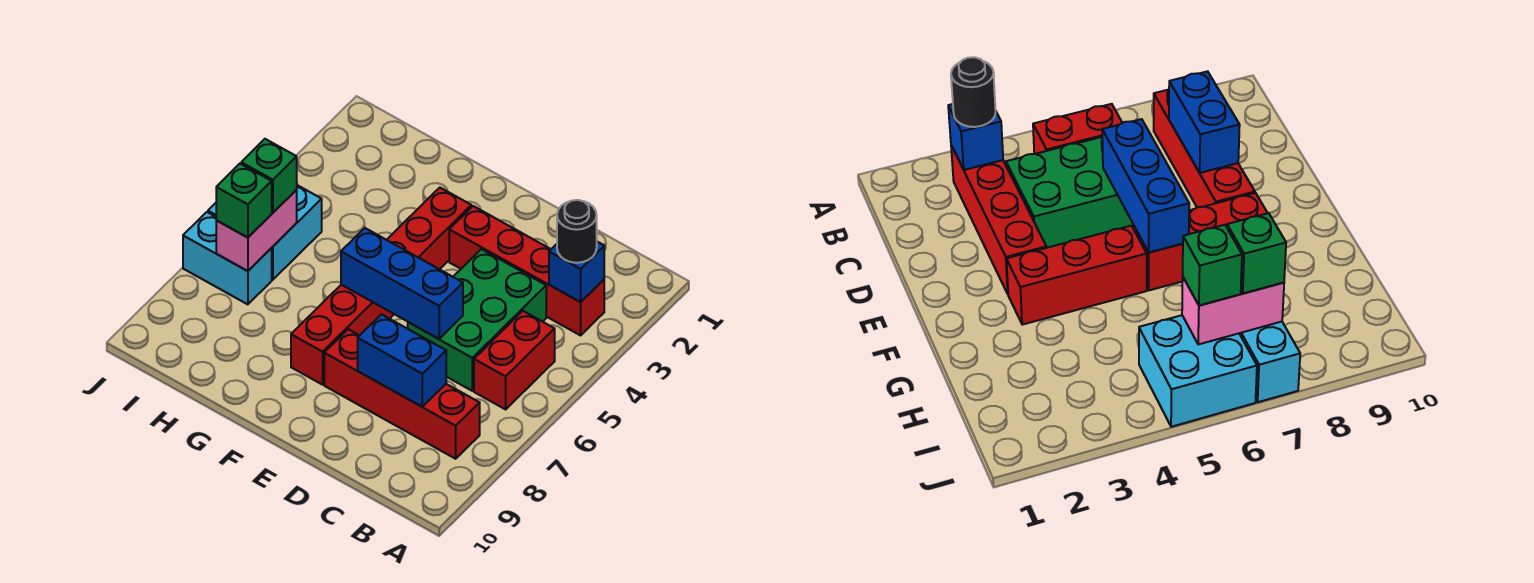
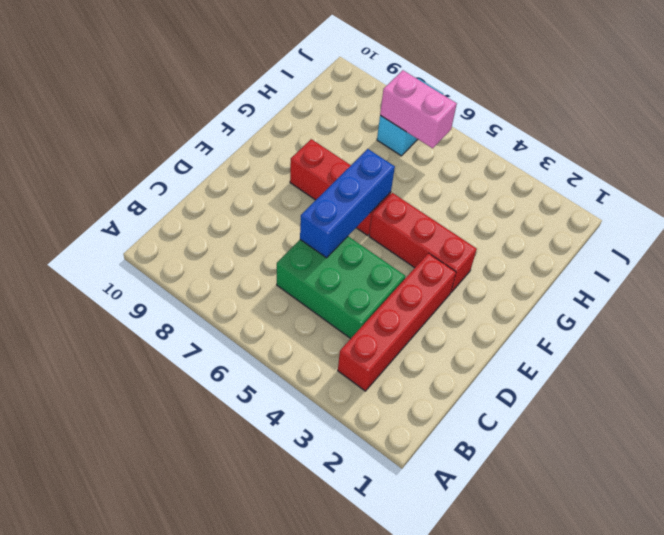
none -> red 1x2 brick [474,311,555,409]
none -> red 1x4 brick [324,329,480,459]
none -> cyan 2x2 brick [208,185,322,280]

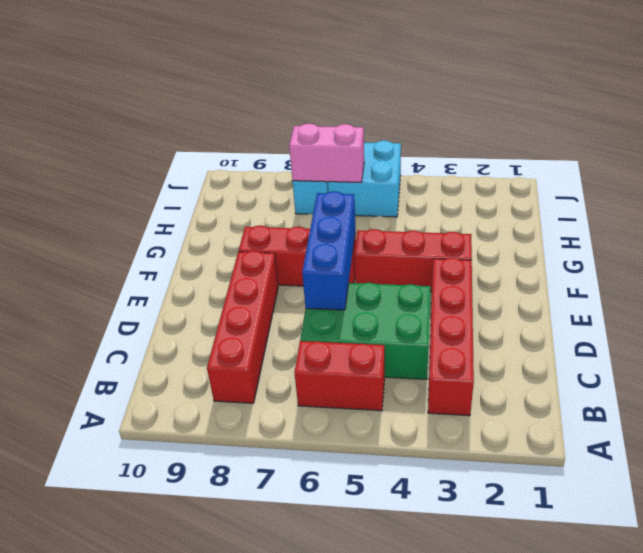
none -> blue 1x1 brick [549,242,604,302]
none -> blue 1x2 brick [358,314,446,407]
none -> black 1x1 round brick [557,200,597,263]

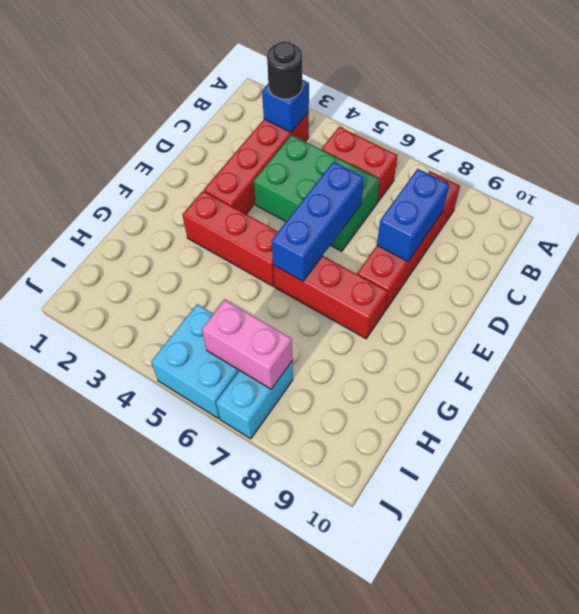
none -> green 1x1 brick [241,139,297,213]
none -> green 1x1 brick [216,164,272,238]

